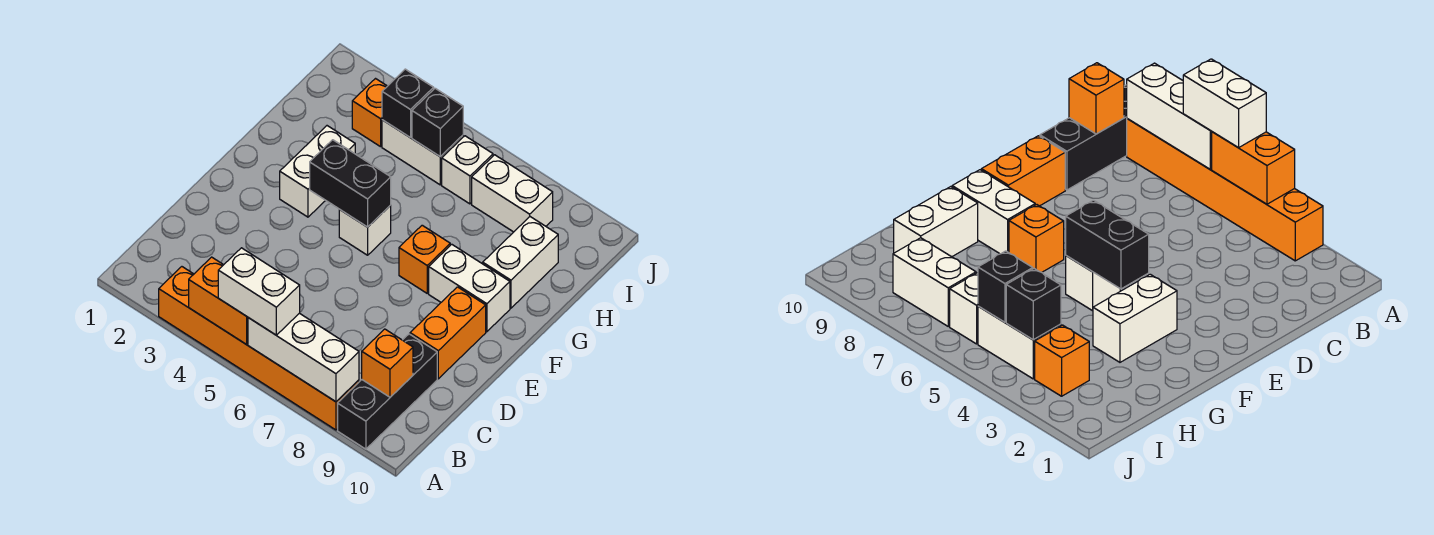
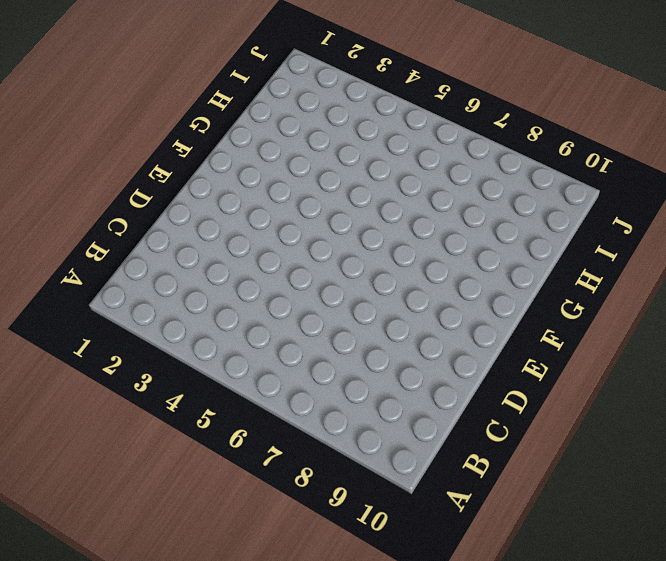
none -> orange 1x6 brick [159,267,359,430]
none -> black 1x3 brick [338,334,437,449]
none -> orange 1x2 brick [410,287,486,379]

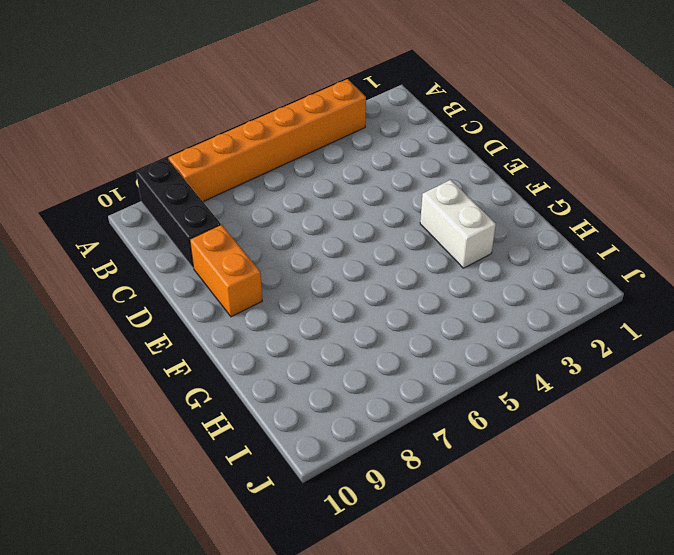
none -> white 1x1 brick [339,205,391,255]
none -> orange 1x1 brick [399,225,450,293]
none -> white 1x2 brick [429,244,510,332]

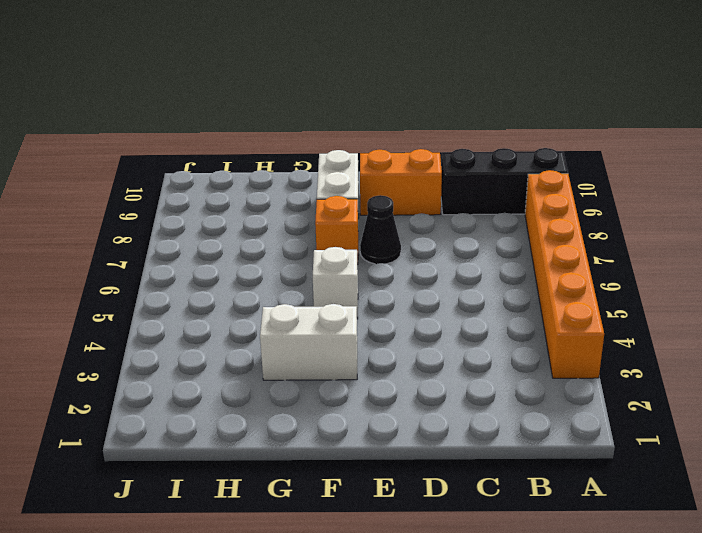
black 1x1 cone [360,195,401,264] -> none
none -> white 1x2 brick [483,217,558,308]
none -> orange 1x1 brick [352,79,387,147]
none -> white 1x2 brick [382,120,463,185]

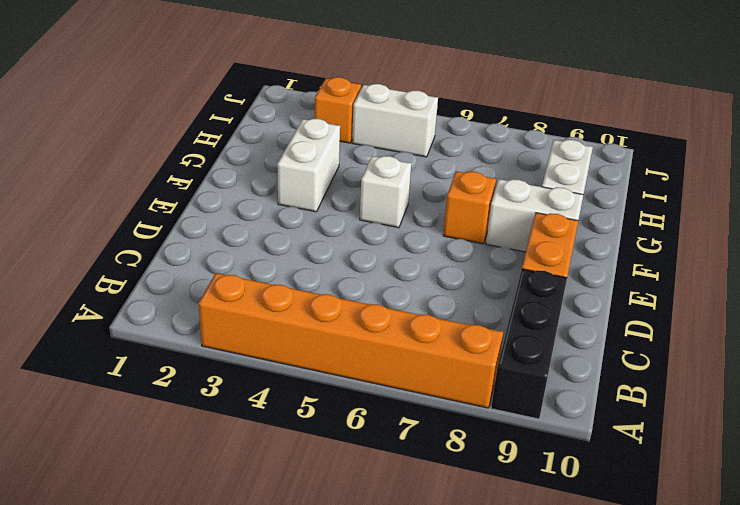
none -> white 1x1 brick [442,136,493,204]
none -> white 1x2 brick [472,155,553,232]
none -> orange 1x2 brick [189,257,248,345]

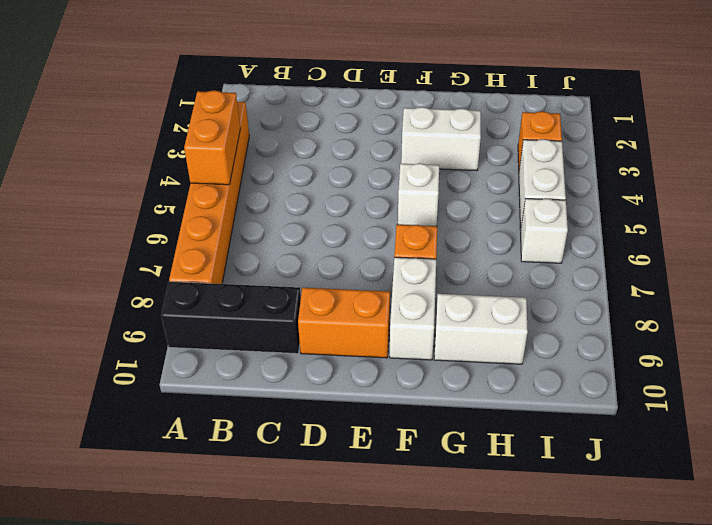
none -> white 1x2 brick [472,155,553,232]
none -> white 1x3 brick [248,313,359,402]
none -> orange 1x1 brick [362,329,413,397]

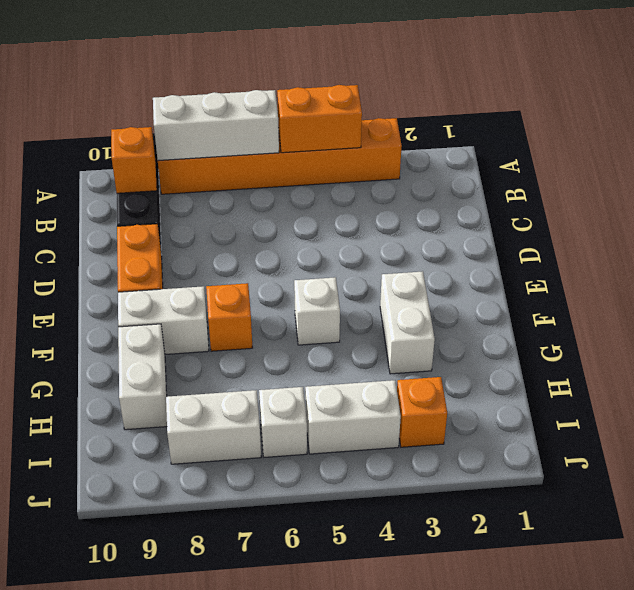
none -> black 1x2 brick [310,140,391,227]
none -> black 1x1 brick [382,69,434,137]
none -> black 1x1 brick [412,88,463,157]

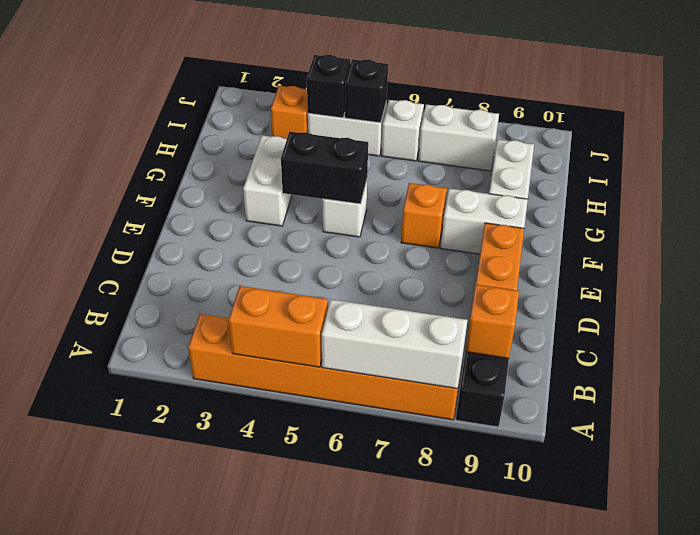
none -> white 1x2 brick [218,248,300,335]

